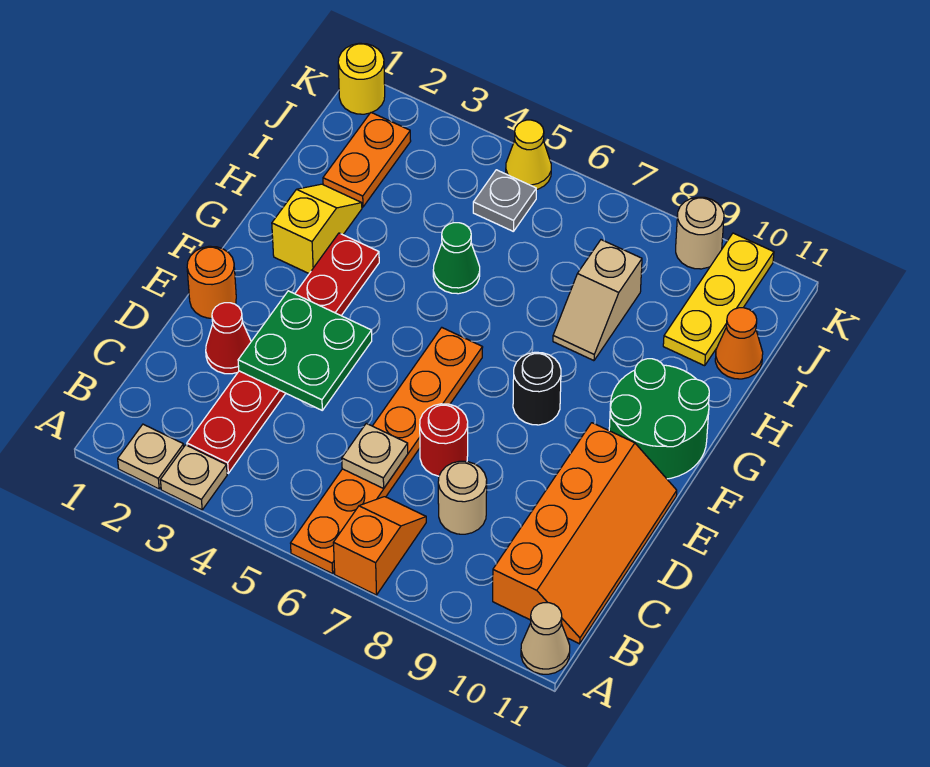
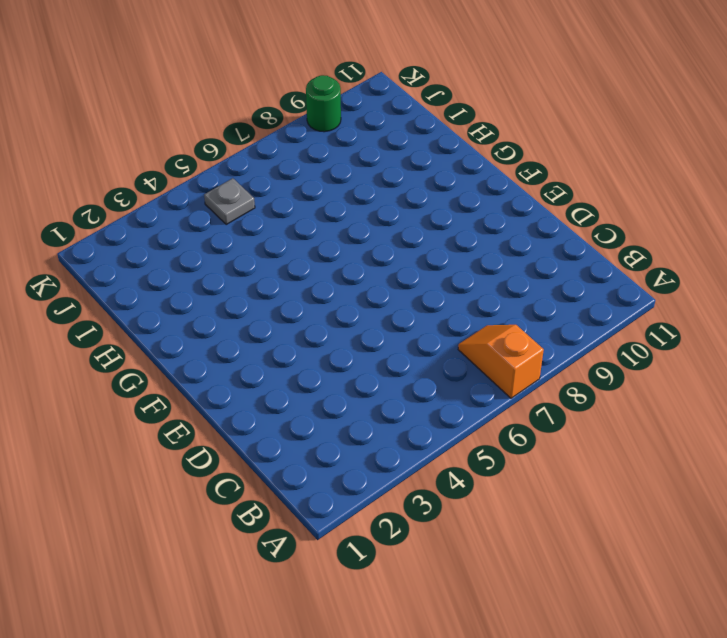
green 1x1 round brick [306,75,341,132] -> tan 1x1 round brick [676,197,724,269]
none -> tan 1x1 plate [118,424,184,489]
none -> tan 1x1 plate [161,445,227,510]
none -> orange 1x6 plate [291,328,483,574]

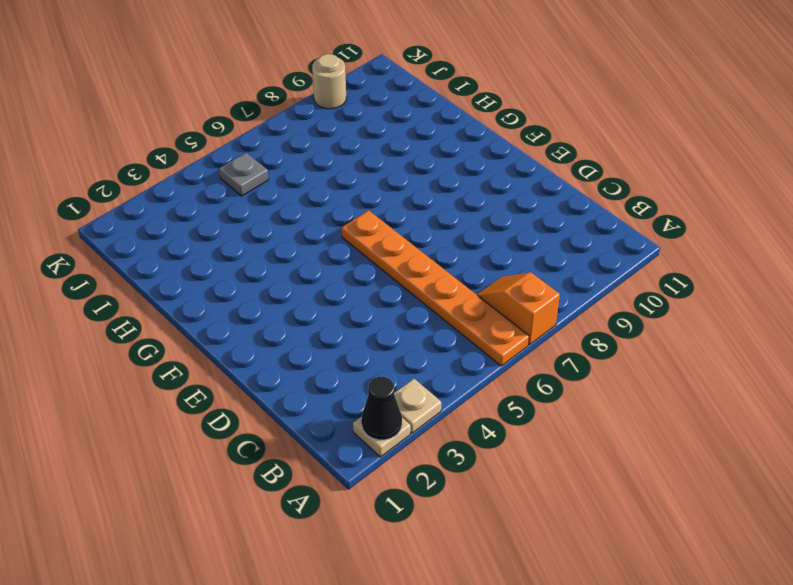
black 1x1 cone [361,377,402,440] -> none
none -> tan 1x1 cone [521,603,570,674]
none -> red 1x6 plate [187,233,379,473]
none -> orange 2x4 slope [493,423,677,644]

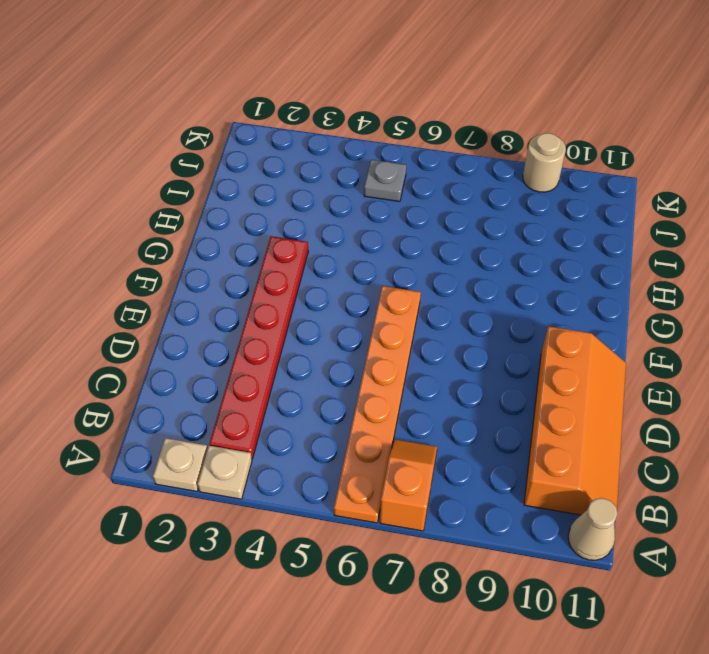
none -> tan 1x1 round brick [438,461,487,534]
none -> red 1x1 cone [206,303,251,374]
none -> red 1x1 round brick [420,404,468,476]

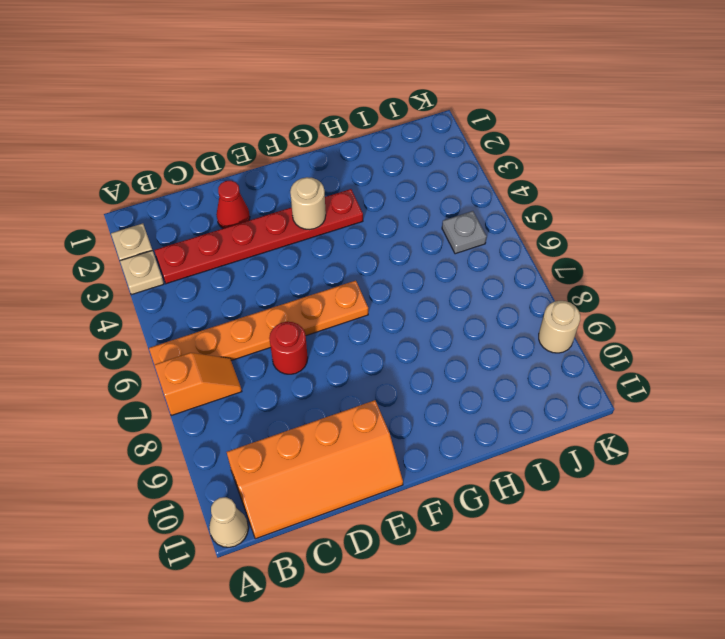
tan 1x1 round brick [290,177,326,230] -> tan 1x1 round brick moved to [438,461,487,534]
none -> orange 1x1 round brick [187,246,236,318]
none -> black 1x1 round brick [513,352,561,425]
none -> green 2x2 round brick [609,359,709,479]

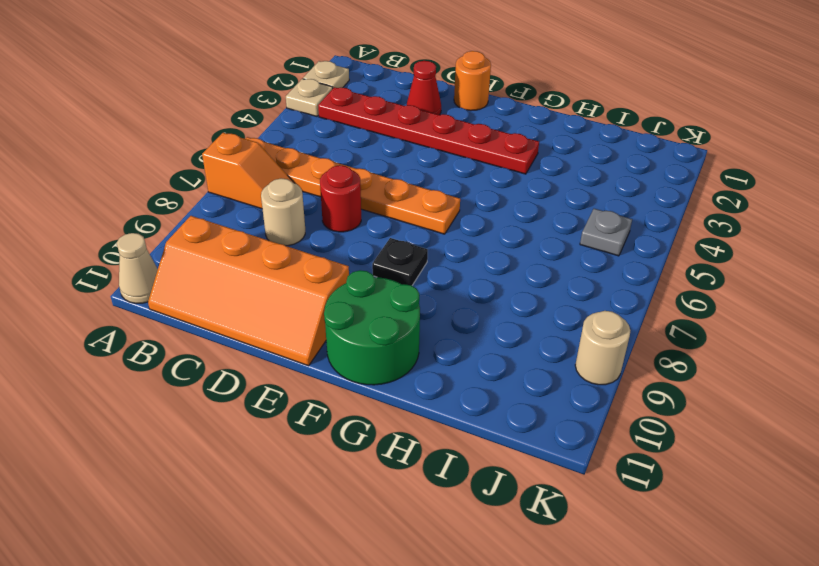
black 1x1 plate [372,238,428,286] -> black 1x1 round brick [513,352,561,425]
none -> yellow 1x2 slope [272,184,362,273]
none -> green 1x1 cone [433,223,480,294]
none -> tan 1x2 slope [553,240,642,361]

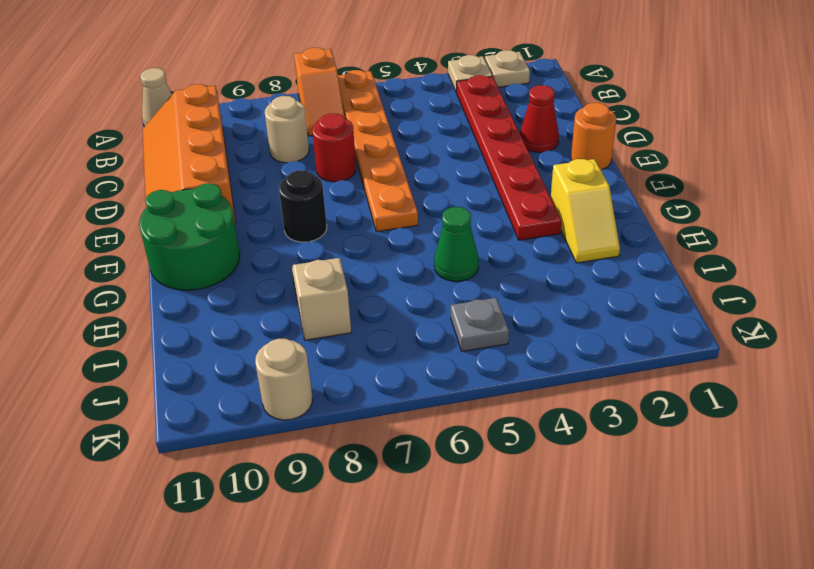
none -> orange 1x2 plate [323,113,411,207]
none -> yellow 1x3 plate [663,233,774,366]
none -> orange 1x1 cone [715,308,763,379]

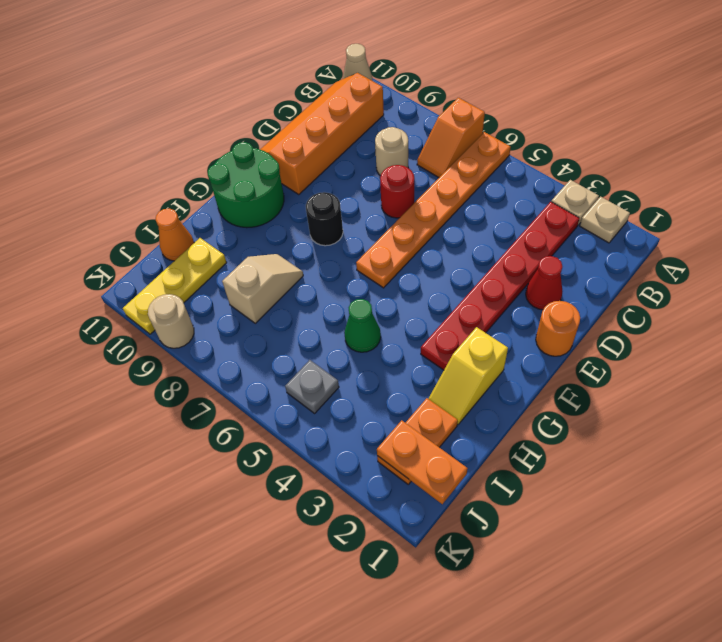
orange 1x2 plate [377,420,468,504] -> none
none -> yellow 1x1 round brick [338,43,385,114]
none -> yellow 1x1 cone [506,120,551,190]
none -> tan 1x1 plate [342,423,408,488]

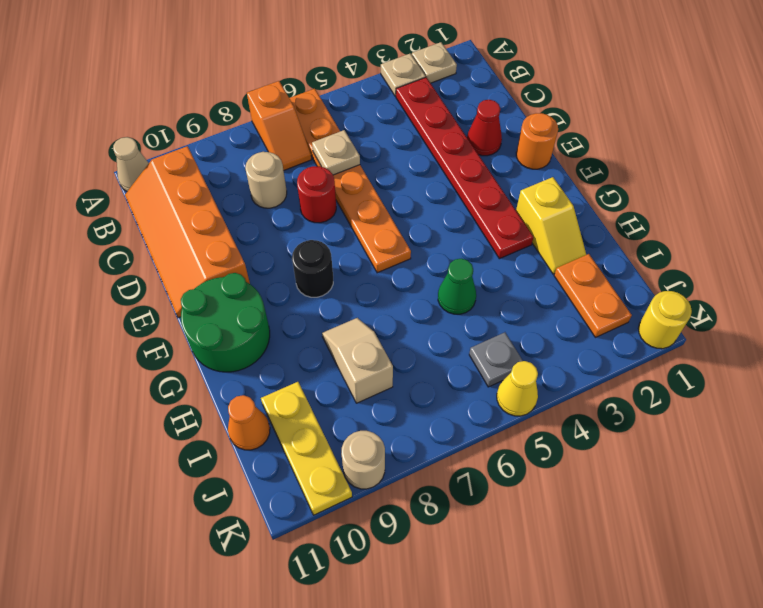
none -> green 2x2 plate [238,291,372,410]

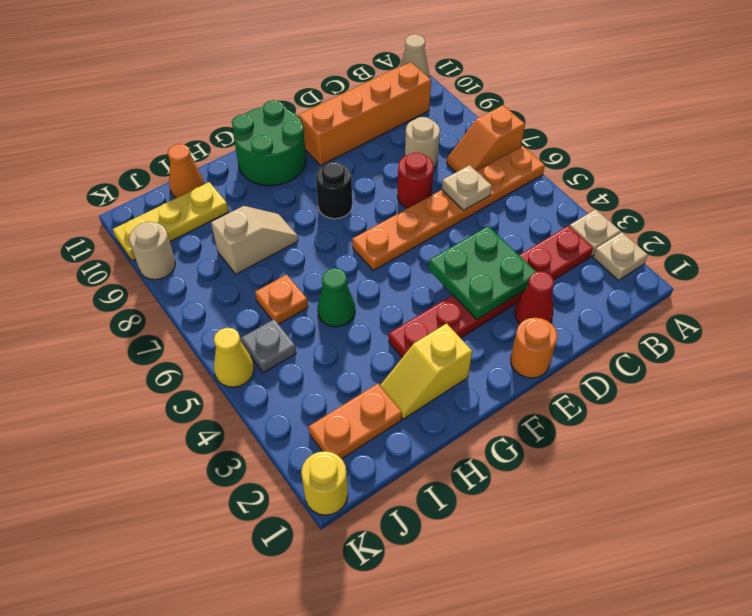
orange 1x1 plate [255,275,308,324] -> none

